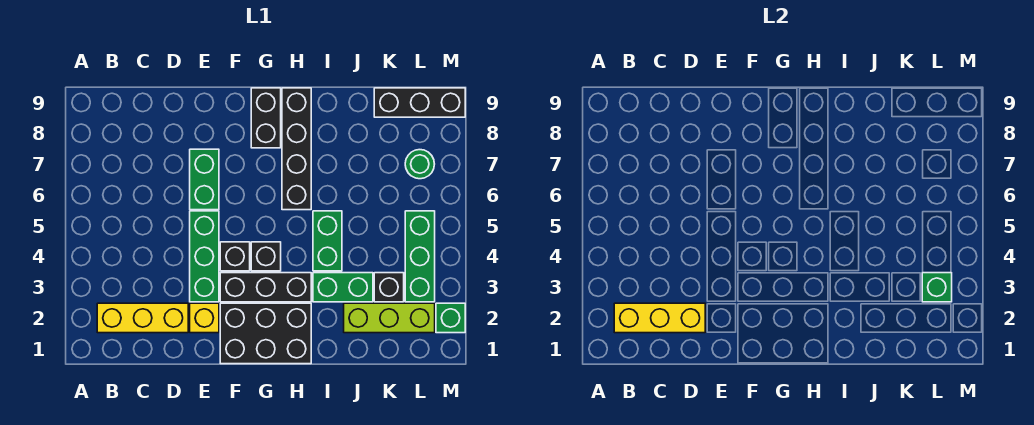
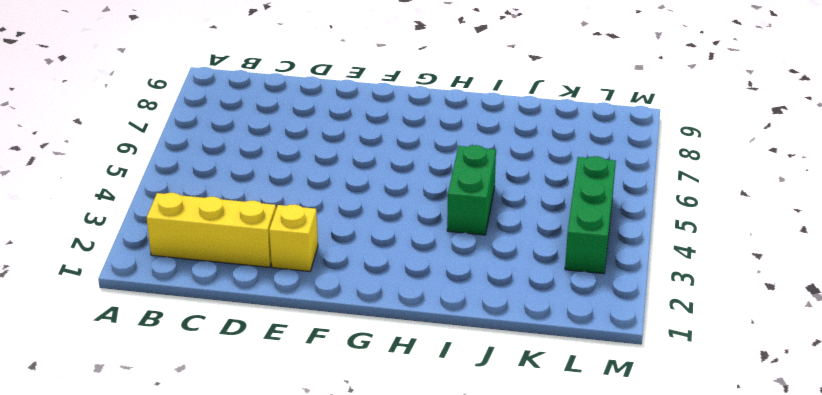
none -> green 1x3 brick [190,211,219,302]
none -> green 1x2 brick [190,149,219,210]
none -> black 2x3 brick [220,303,311,364]

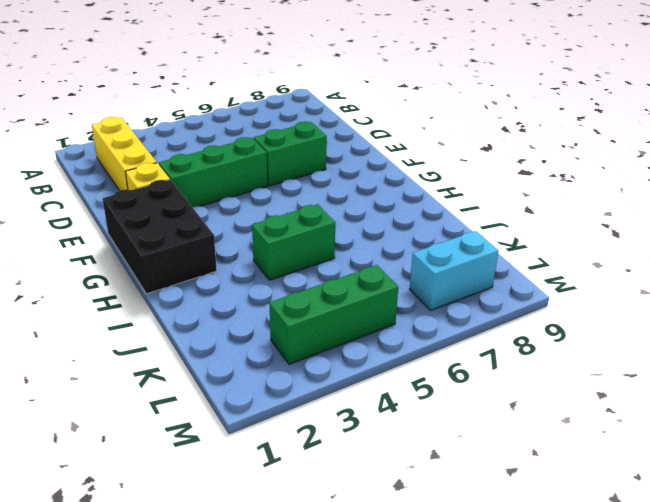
cyan 1x2 brick [410,231,498,310] -> green 1x1 round brick [405,150,434,179]
none -> black 1x3 brick [220,273,311,302]
none -> black 1x1 brick [220,242,250,271]
none -> black 1x1 brick [251,242,281,271]

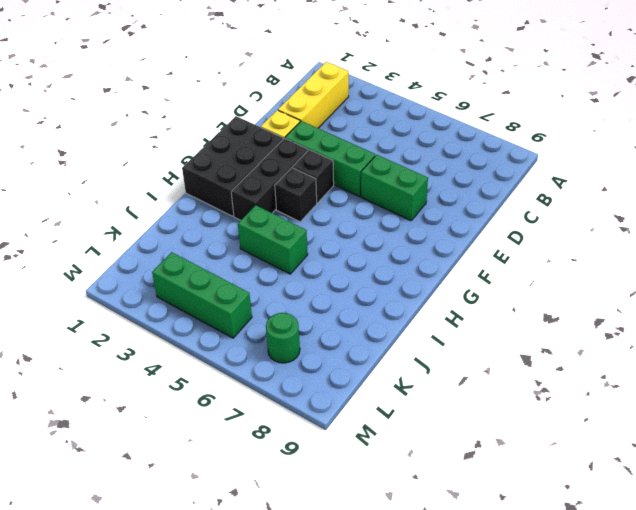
none -> black 1x2 brick [251,88,281,148]
none -> black 1x4 brick [282,88,311,210]
none -> green 1x2 brick [313,273,373,302]

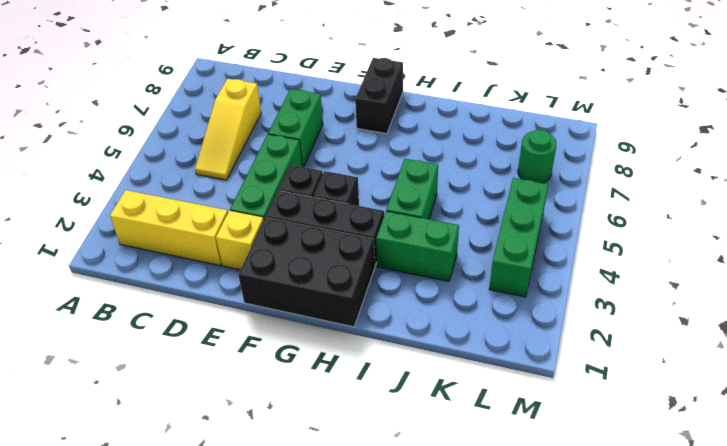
yellow 1x3 slope [195,79,261,180] -> none
none -> black 1x4 brick [282,88,311,210]
none -> lime 1x3 brick [344,303,435,333]
none -> black 1x1 brick [374,273,404,302]

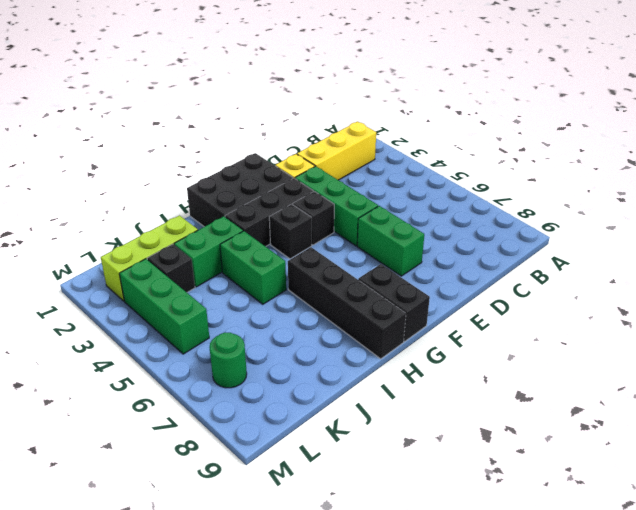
none -> black 1x3 brick [374,88,465,117]
none -> green 1x1 brick [436,303,465,333]
none -> yellow 1x3 brick [614,303,705,333]

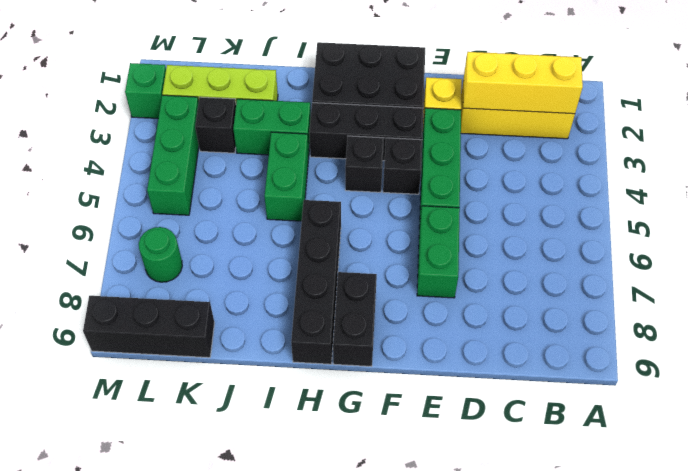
none -> green 1x1 brick [922,273,952,302]

